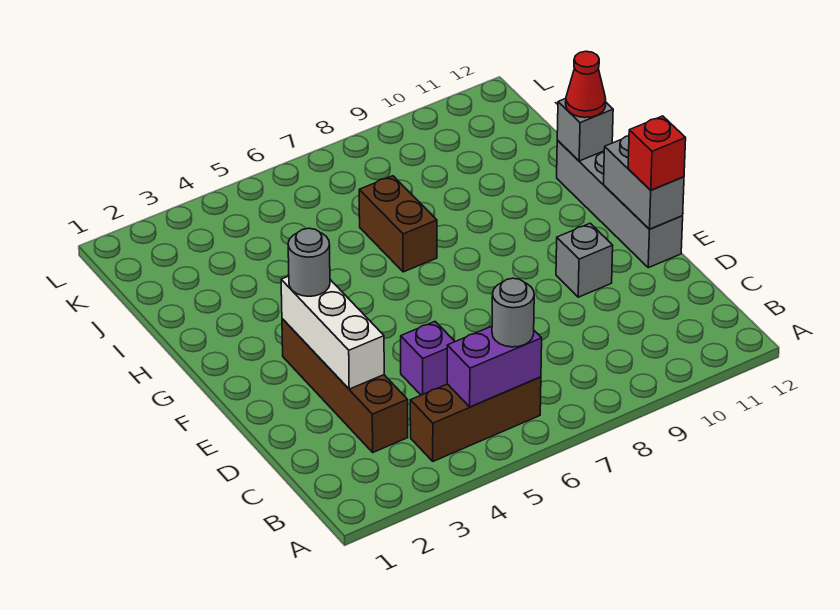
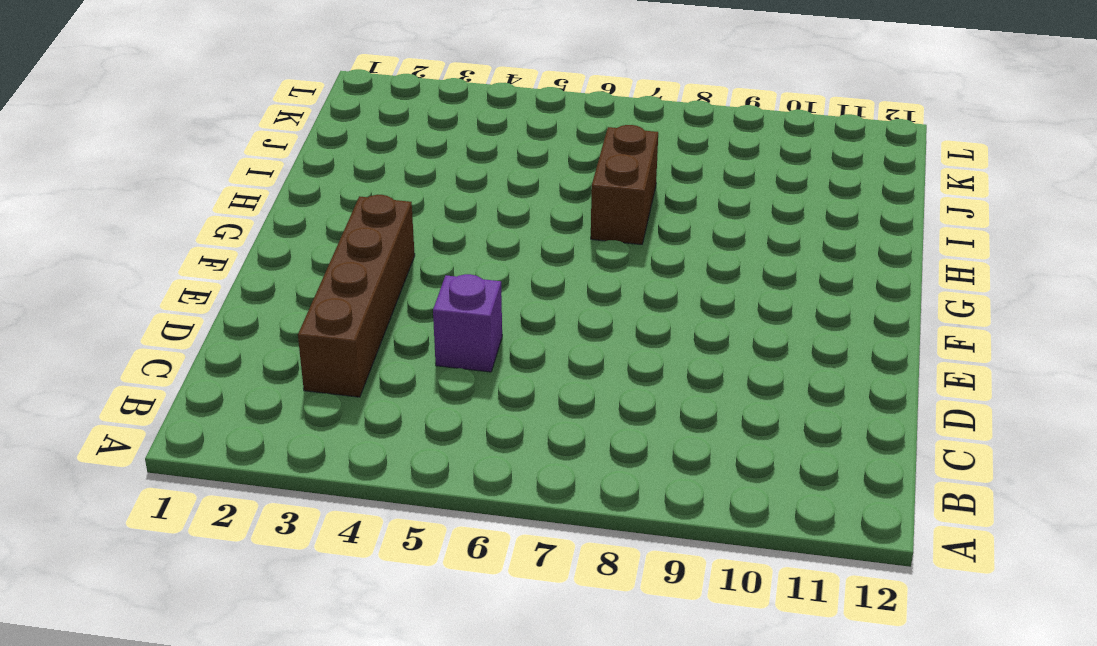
none -> brown 1x3 brick [410,377,541,461]
none -> grey 1x1 brick [556,223,613,297]
none -> grey 1x4 brick [557,141,683,268]

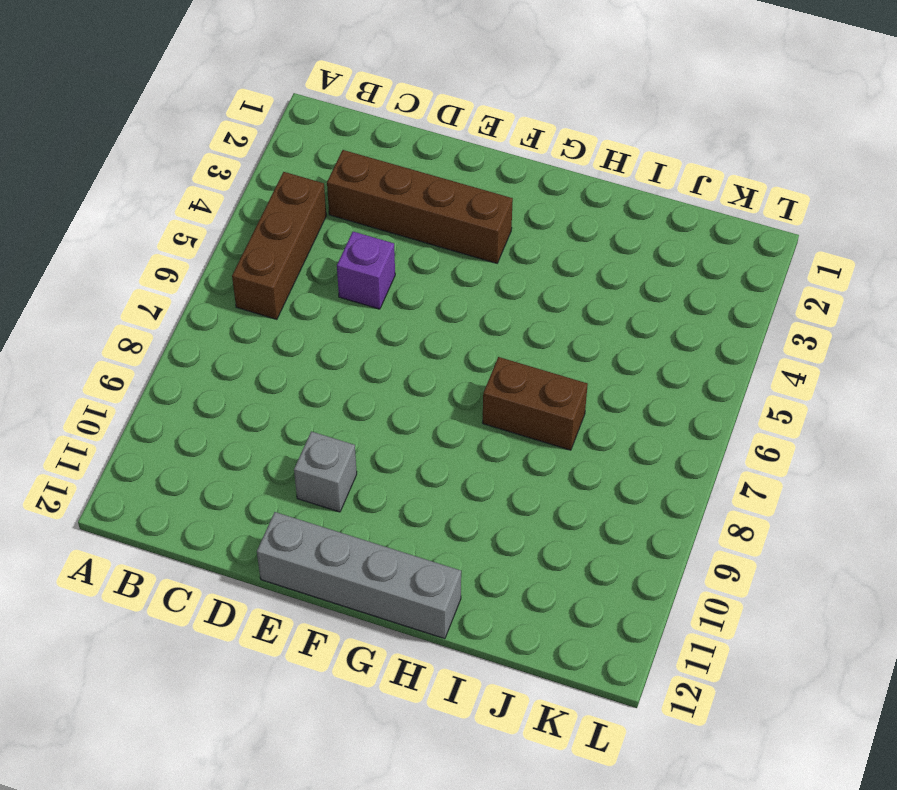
none -> purple 1x2 brick [447,326,542,407]
none -> white 1x3 brick [281,276,384,389]
none -> grey 1x2 brick [604,136,684,229]

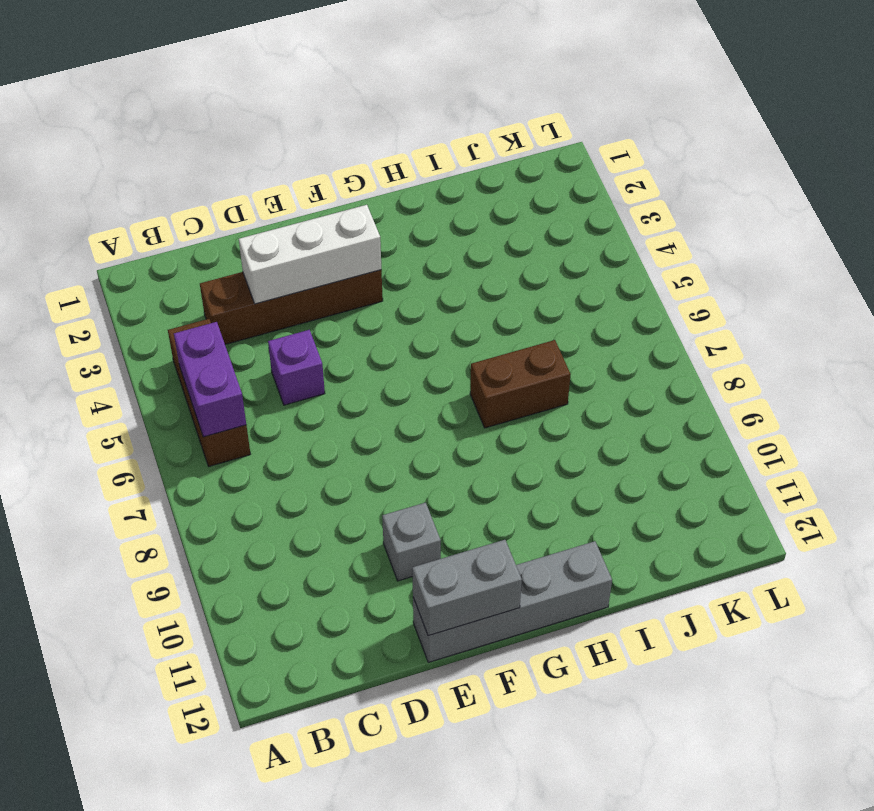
none -> grey 1x1 brick [557,99,613,161]
none -> grey 1x1 round brick [492,278,534,347]
none -> red 1x1 brick [628,116,686,190]

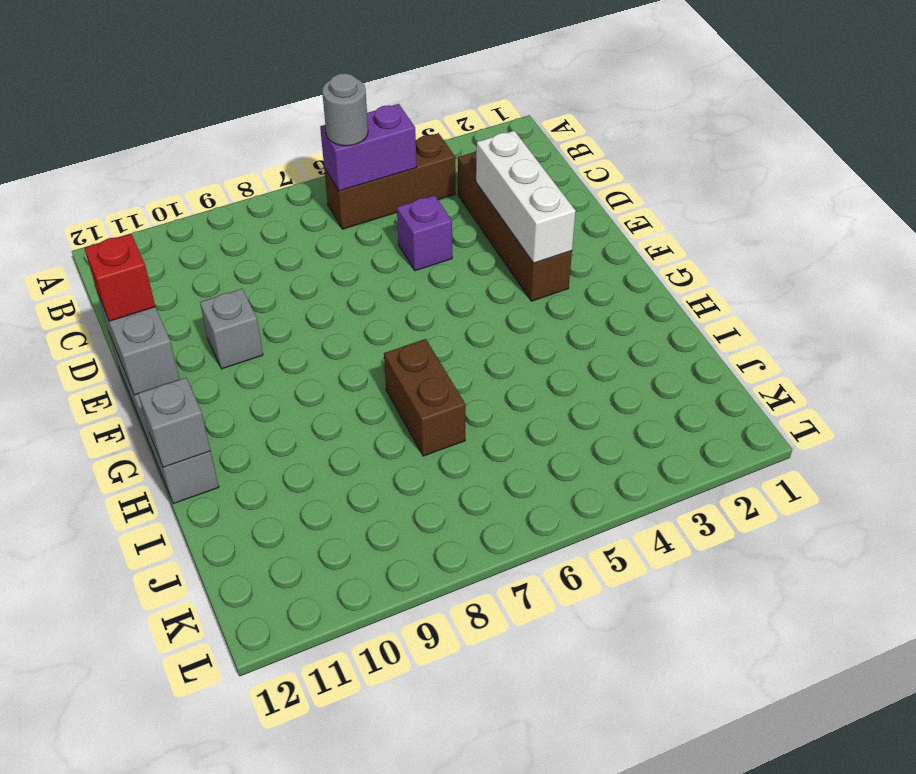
none -> grey 1x1 round brick [288,228,330,296]
none -> red 1x1 cone [566,51,606,118]

